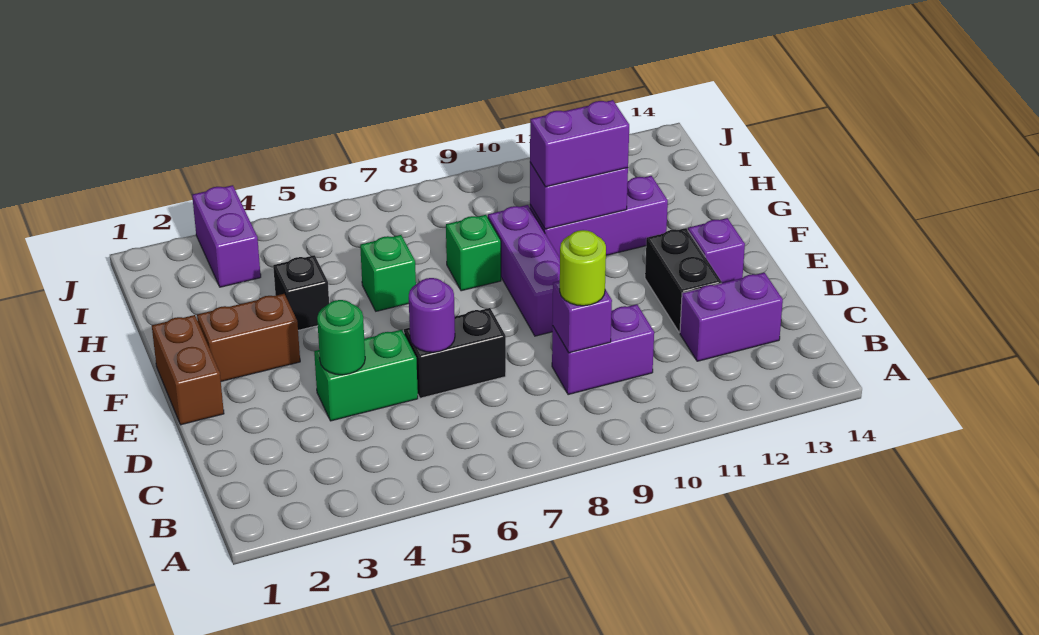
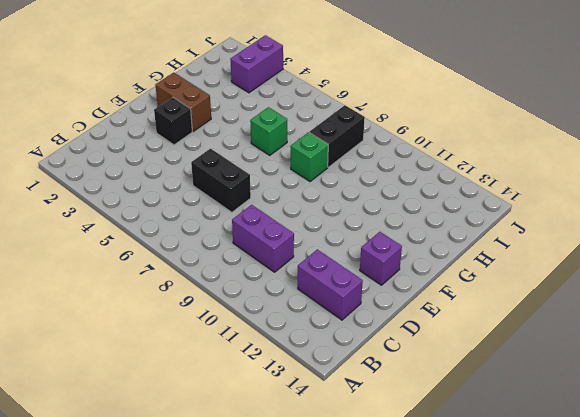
black 1x1 brick [154,97,192,145] -> black 1x1 brick moved to [273,255,329,330]
black 1x2 brick [309,105,365,167] -> black 1x2 brick moved to [645,228,722,333]
none -> green 1x2 brick [314,330,418,421]
none -> brown 1x2 brick [152,315,224,425]
none -> purple 1x3 brick [488,205,560,336]

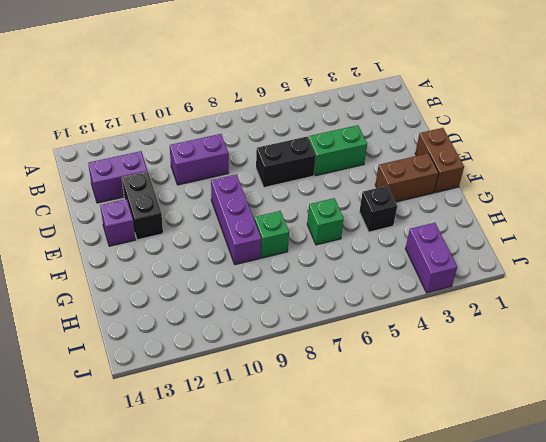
none -> purple 1x3 brick [530,176,668,257]
none -> purple 1x1 brick [552,281,612,353]
none -> green 1x1 round brick [317,300,365,375]

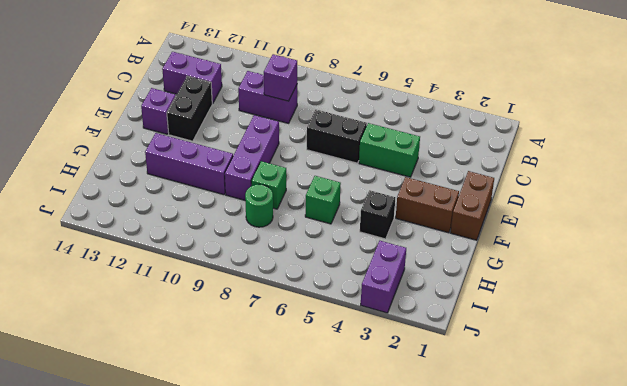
green 1x1 round brick [245,184,273,227] -> green 1x1 round brick moved to [317,300,365,375]
none -> purple 1x1 round brick [409,278,455,352]
none -> purple 1x2 brick [530,163,628,229]
none -> lime 1x1 round brick [560,230,606,306]

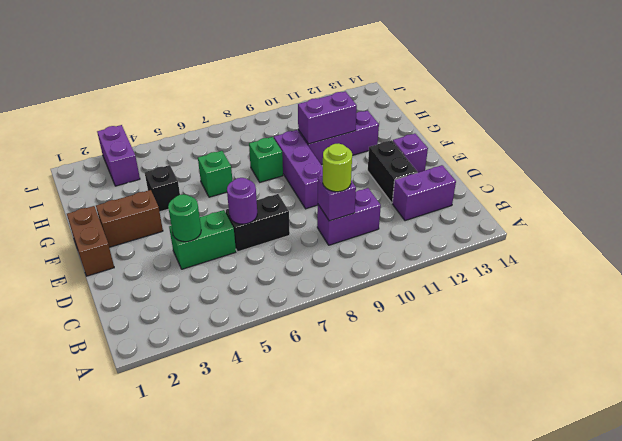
none -> purple 1x2 brick [530,100,629,187]

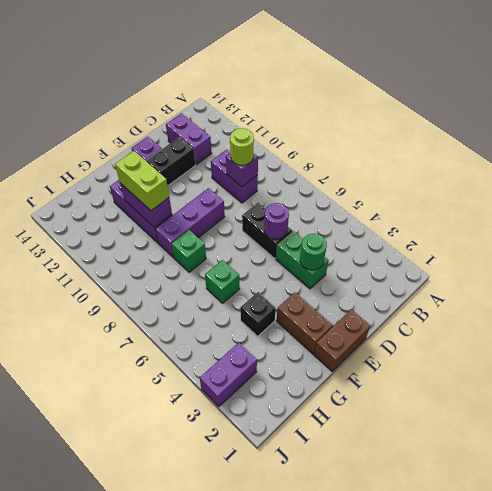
lime 1x2 brick [115,151,169,211] -> purple 1x2 brick [530,100,629,187]

